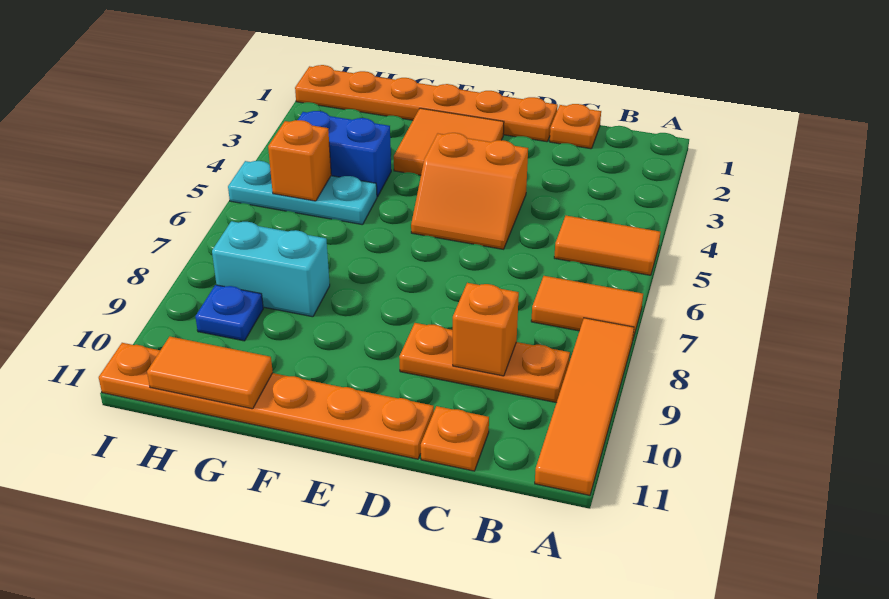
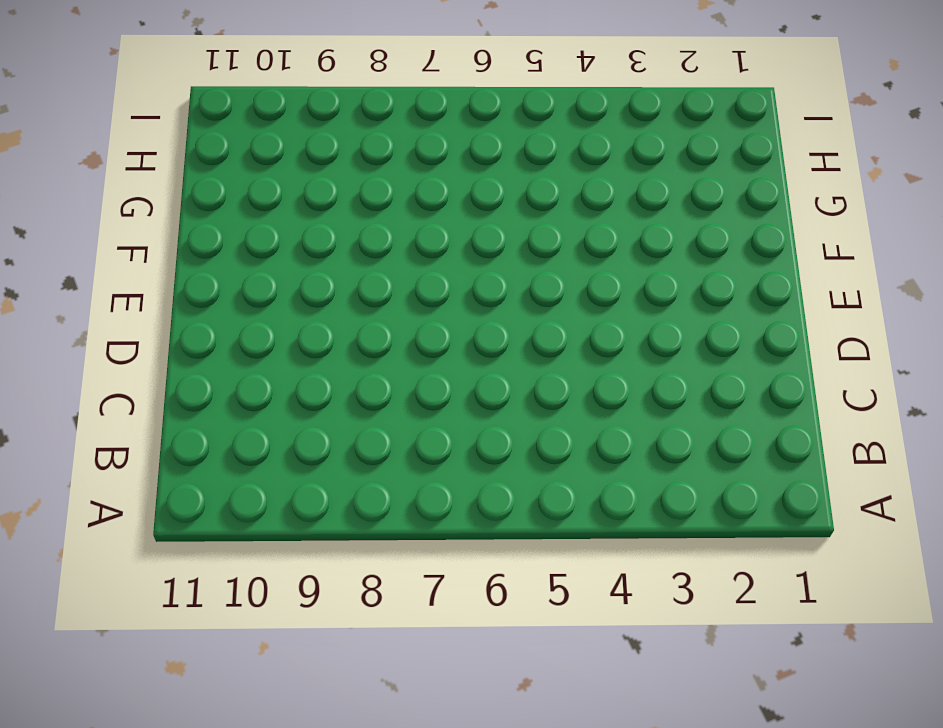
none -> orange 1x2 tile [554,216,660,275]
none -> orange 1x2 tile [531,276,643,338]
none -> orange 1x4 tile [535,318,634,495]

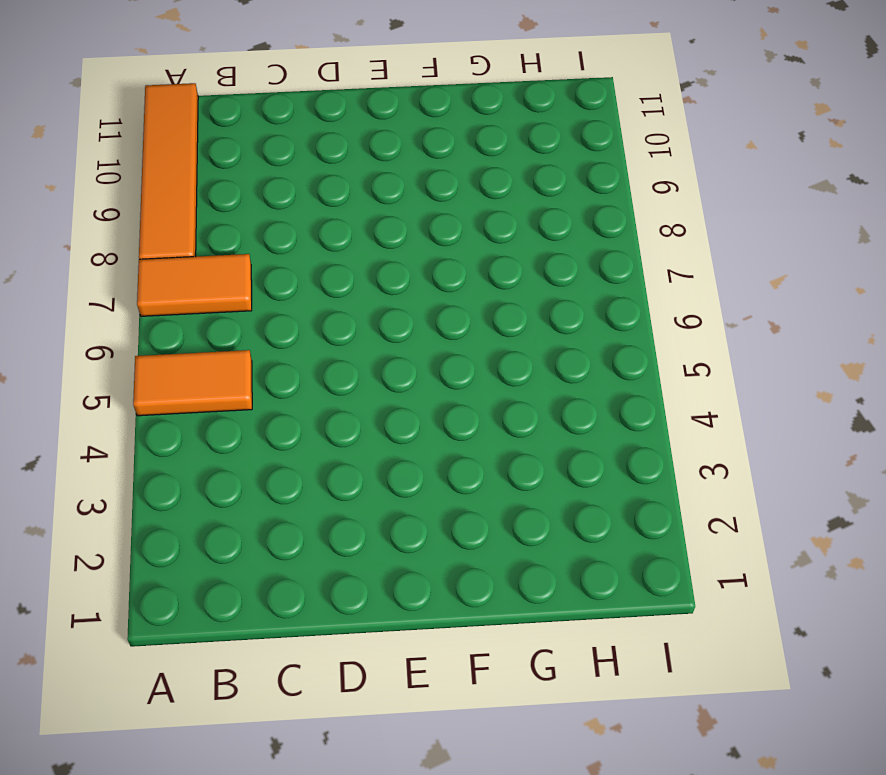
none -> orange 1x3 plate [399,323,570,403]
none -> orange 1x1 plate [550,104,601,149]
none -> orange 1x1 plate [421,406,489,471]

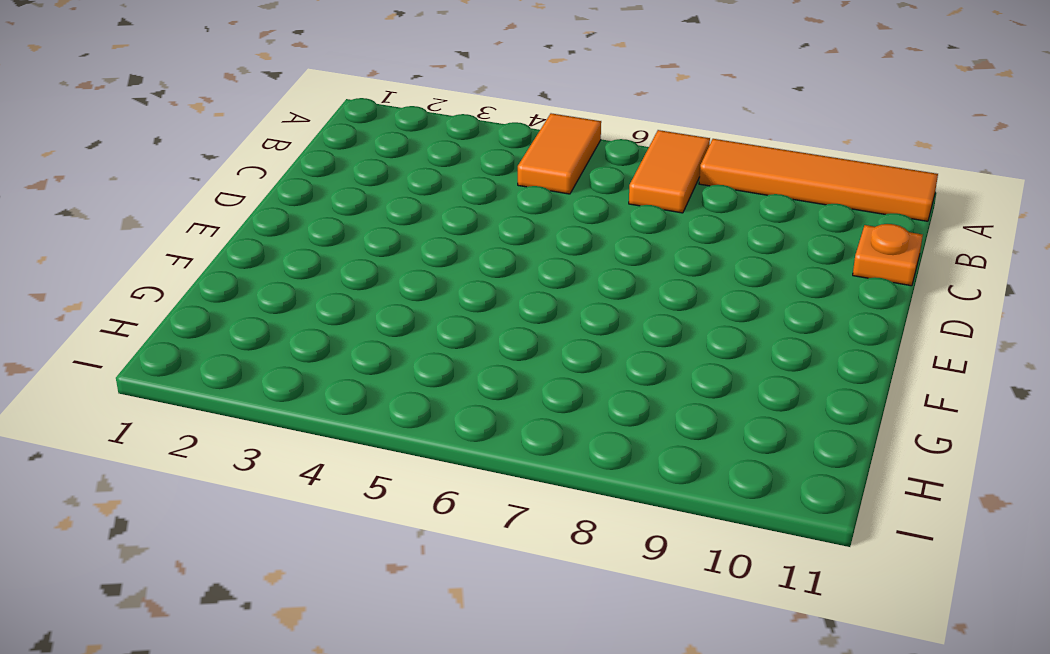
none -> orange 1x3 plate [399,323,570,403]
none -> orange 1x1 plate [550,104,601,149]
none -> orange 1x6 plate [295,65,558,142]

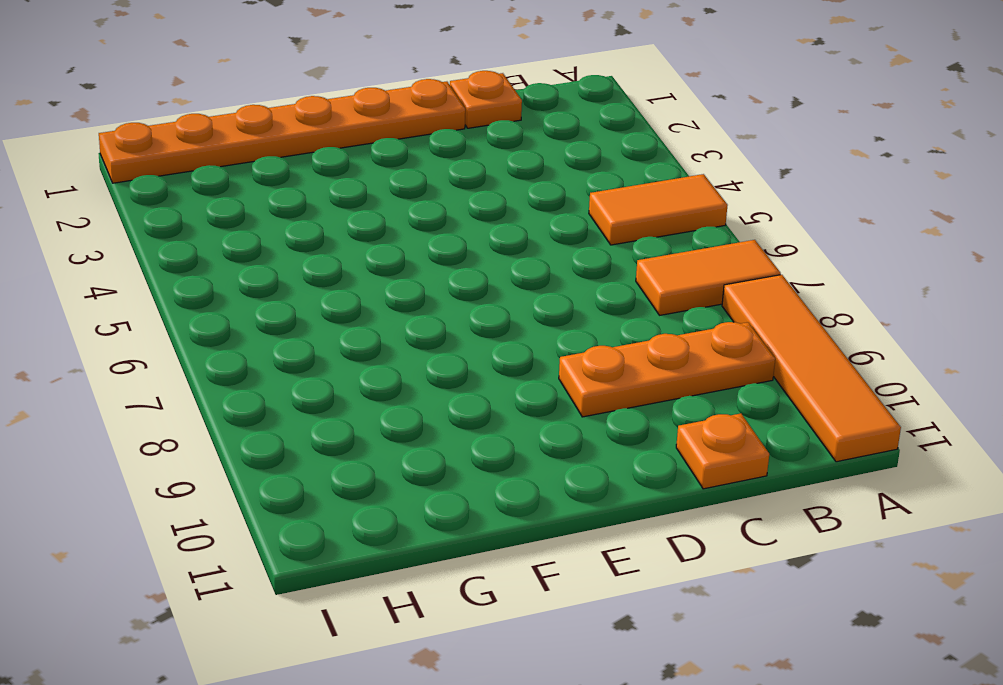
none -> orange 2x2 slope [411,133,528,249]
none -> orange 1x6 plate [99,343,434,459]
none -> orange 2x2 tile [394,108,504,175]

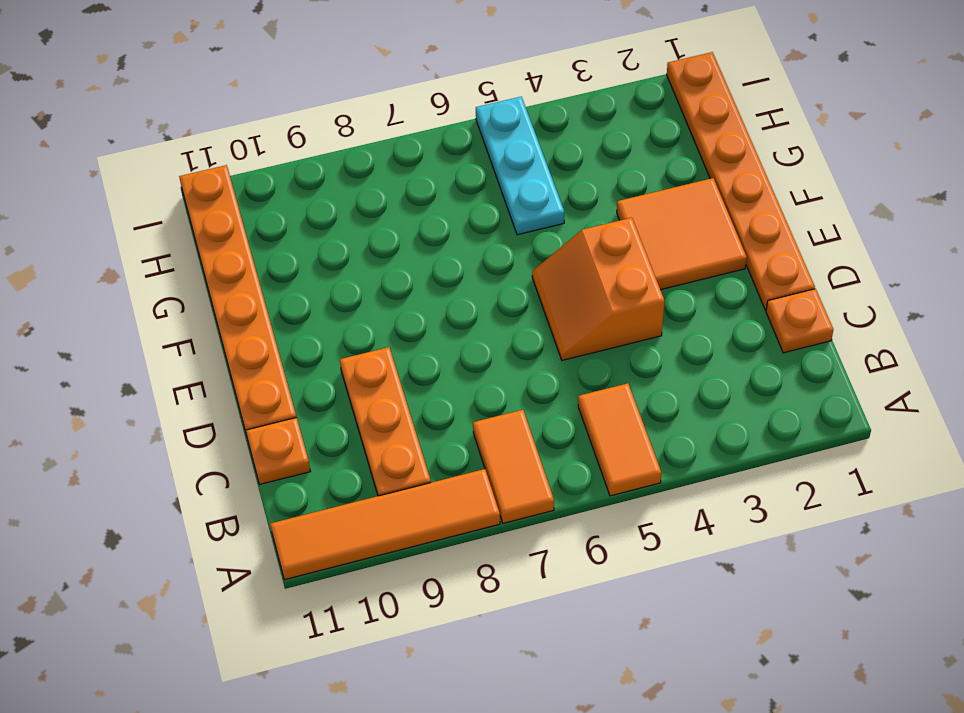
none -> blue 1x2 brick [298,111,391,197]
none -> cyan 1x2 brick [212,221,330,317]
none -> blue 1x1 plate [195,285,263,341]

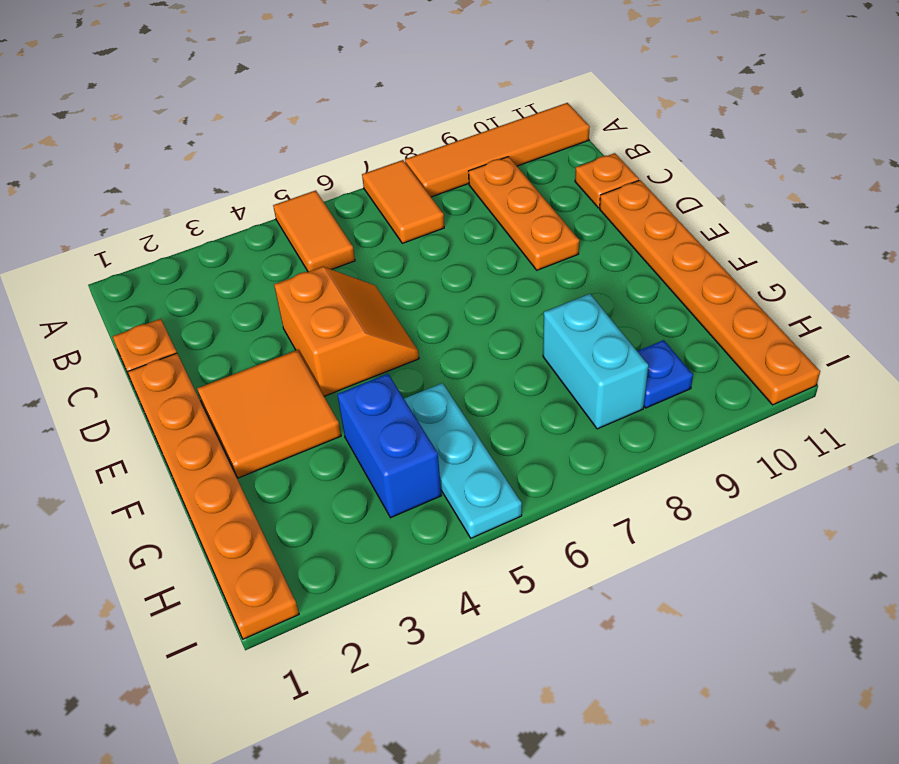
none -> orange 1x1 brick [453,283,519,376]
none -> orange 1x2 tile [147,337,273,409]
none -> orange 1x1 brick [268,120,331,201]

